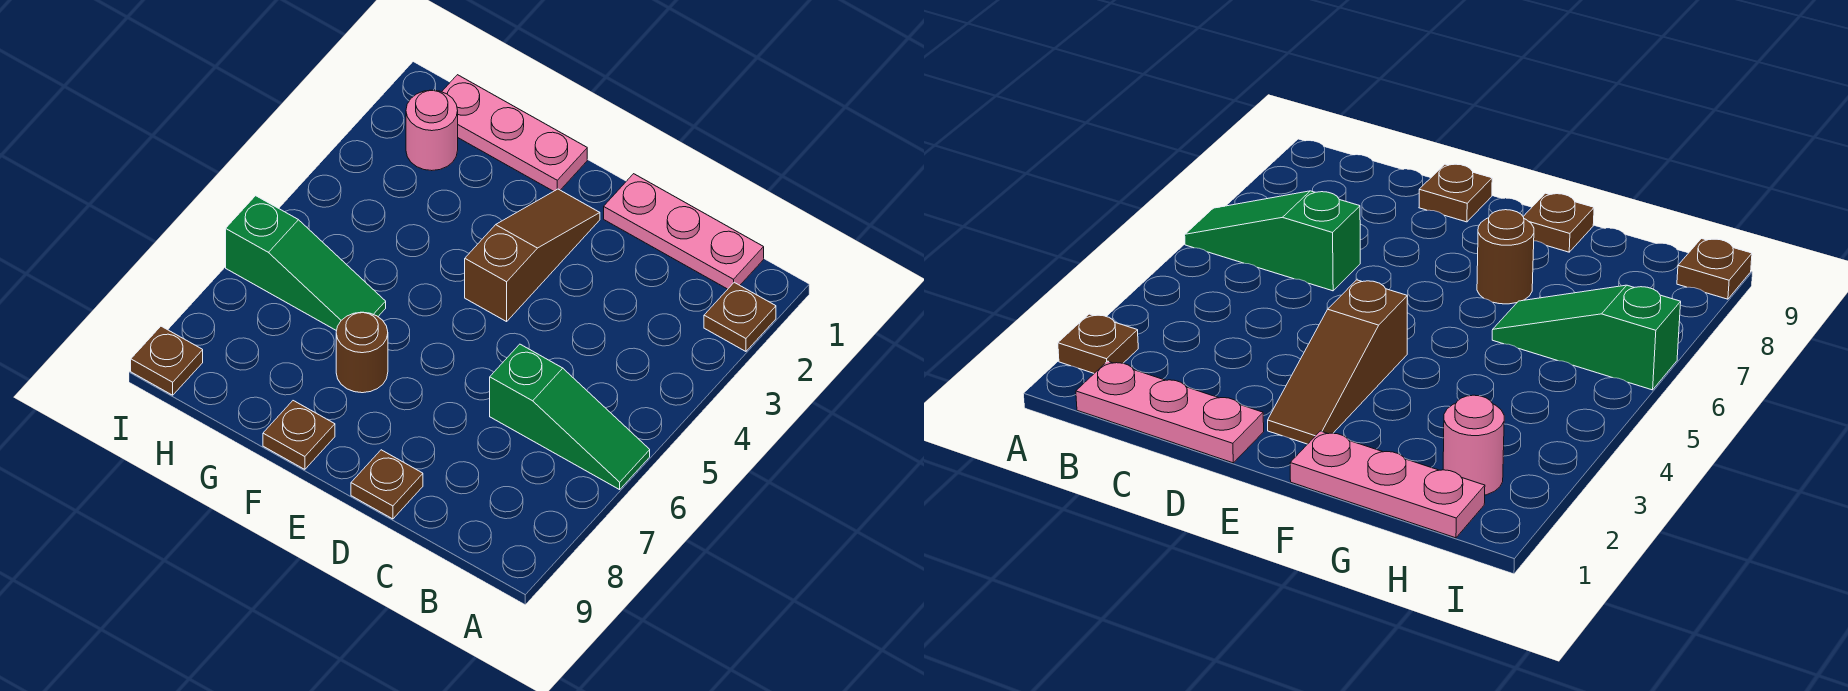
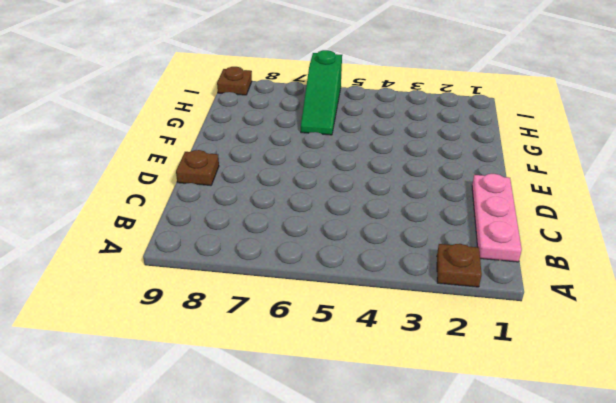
none -> green 1x3 slope [490,344,650,490]
none -> brown 1x3 slope [465,189,600,322]

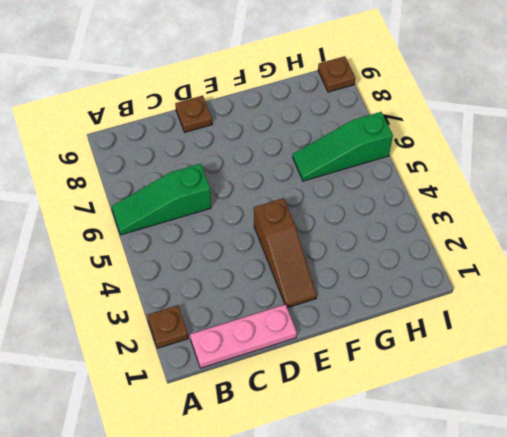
none -> pink 1x3 plate [442,75,587,191]
none -> brown 1x1 round brick [336,312,388,393]

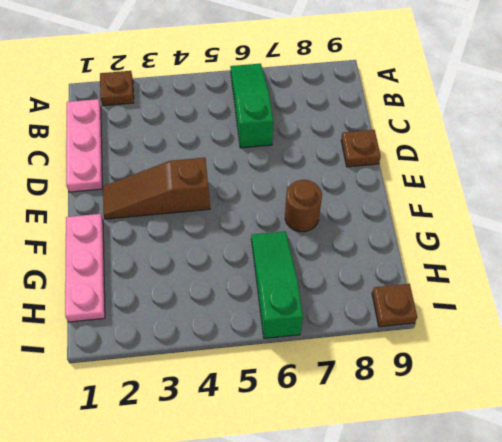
none -> brown 1x1 plate [263,401,335,469]
none -> pink 1x1 round brick [406,90,458,171]

